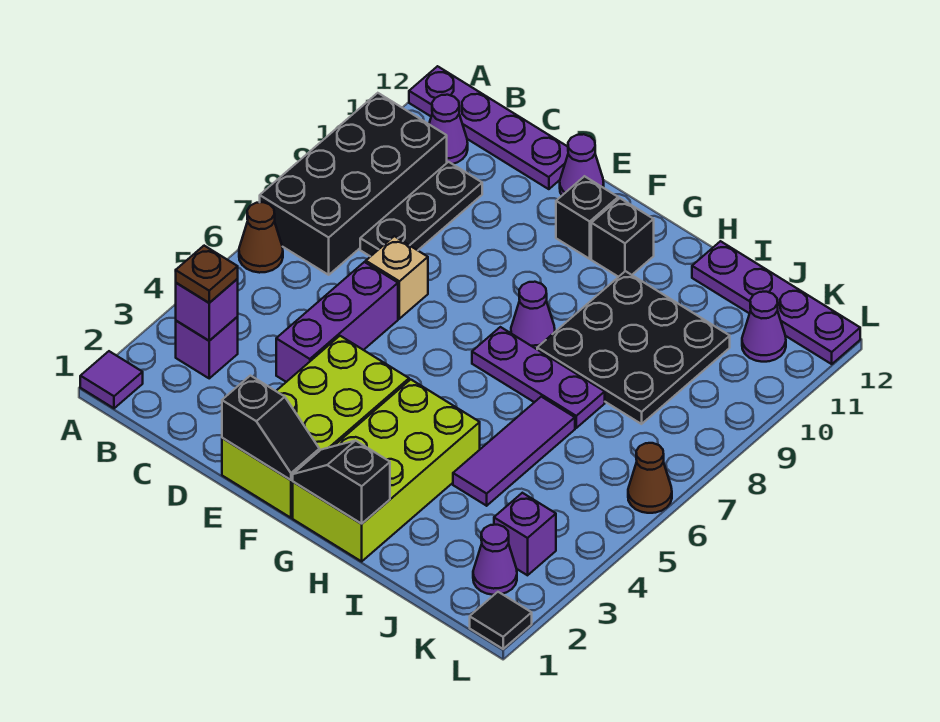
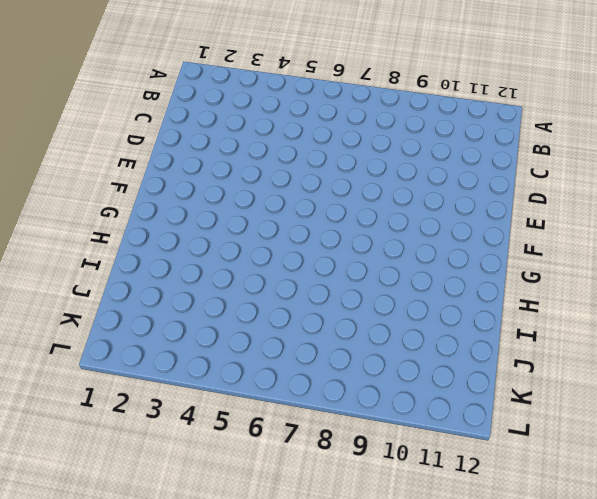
none -> purple 1x1 tile [80,351,143,408]
none -> brown 1x1 cone [239,202,283,273]
none -> black 2x4 brick [260,93,447,275]

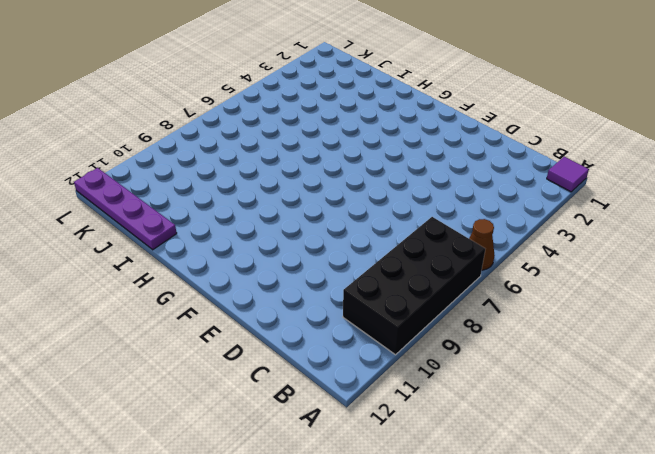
none -> purple 1x4 plate [409,66,568,189]
none -> purple 1x1 brick [176,317,238,378]
none -> purple 1x1 cone [429,95,468,164]

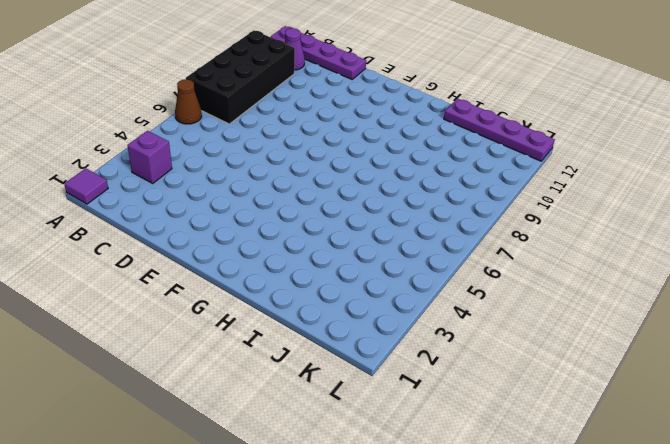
none -> black 1x3 plate [360,162,482,257]
none -> purple 1x3 brick [276,262,398,382]
none -> tan 1x1 brick [366,236,428,319]

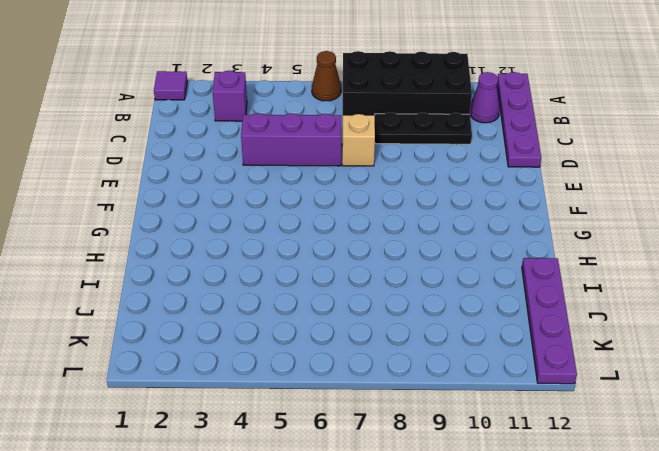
none -> lime 2x4 brick [222,336,409,518]
none -> purple 1x1 cone [560,134,604,195]
none -> black 1x1 brick [556,176,618,259]

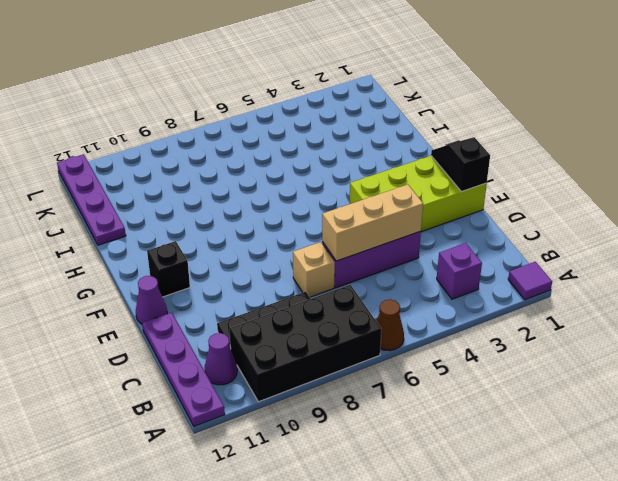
tan 1x3 brick [322,185,423,261] -> none
none -> lime 2x4 brick [293,379,480,561]
none -> purple 1x3 plate [472,327,605,428]
none -> purple 1x1 cone [511,282,555,349]

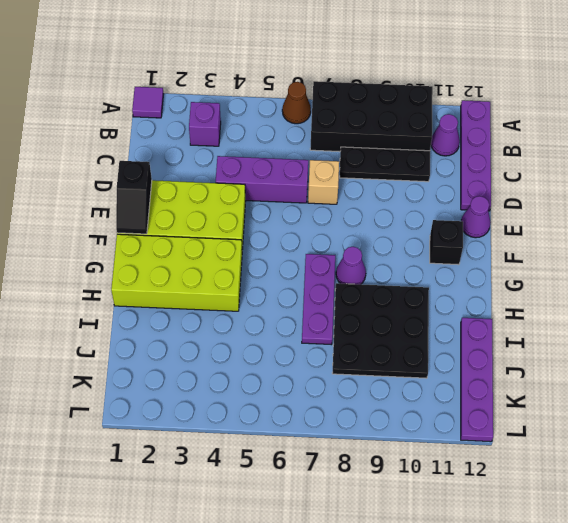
none -> black 1x1 brick [591,198,654,277]
none -> purple 1x3 tile [453,397,575,506]
none -> purple 1x1 cone [473,525,517,595]

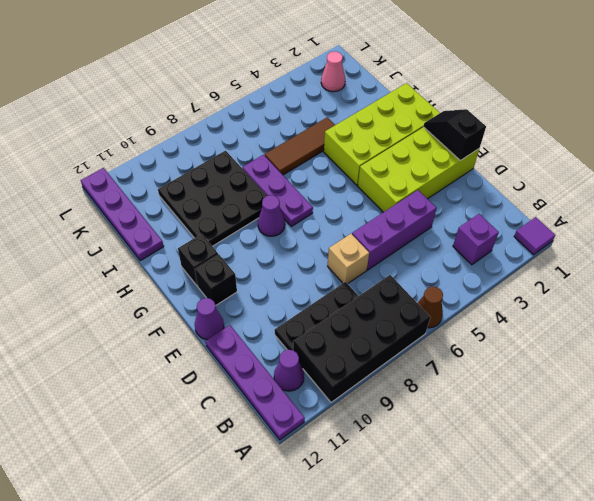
brown 1x3 tile [265,117,335,175] -> purple 1x3 tile [453,397,575,506]
pink 1x1 cone [321,52,345,92] -> purple 1x1 cone [473,525,517,595]
none -> purple 1x1 brick [494,493,556,575]
none -> purple 1x1 cone [742,292,786,362]
none -> black 1x1 tile [470,592,532,649]

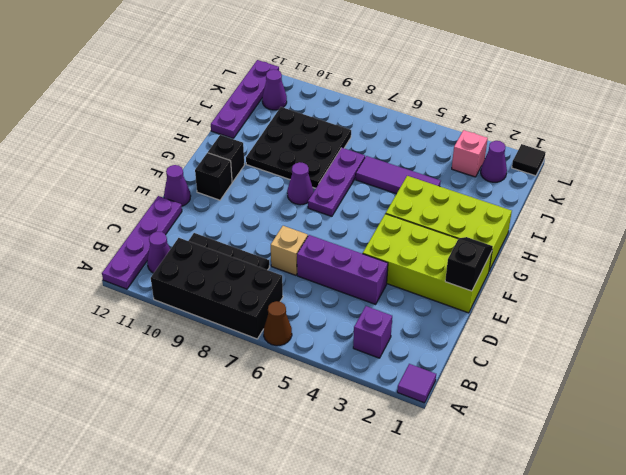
pink 1x1 brick [452,130,488,177] -> purple 1x1 brick [494,493,556,575]
none -> brown 1x1 cone [628,443,672,513]
none -> purple 1x1 brick [176,279,238,341]
none -> black 1x2 slope [293,441,390,524]

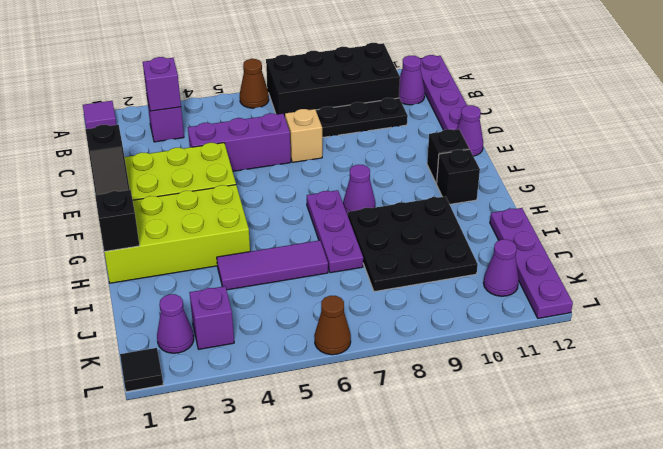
none -> brown 1x1 plate [176,246,238,303]

